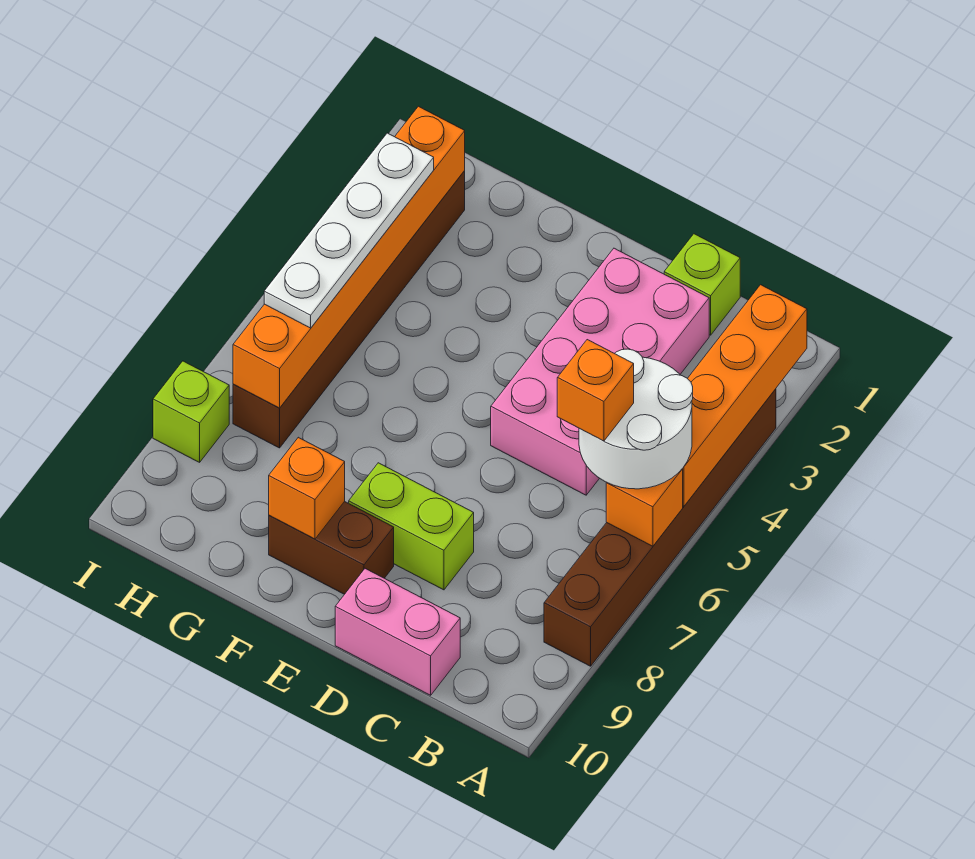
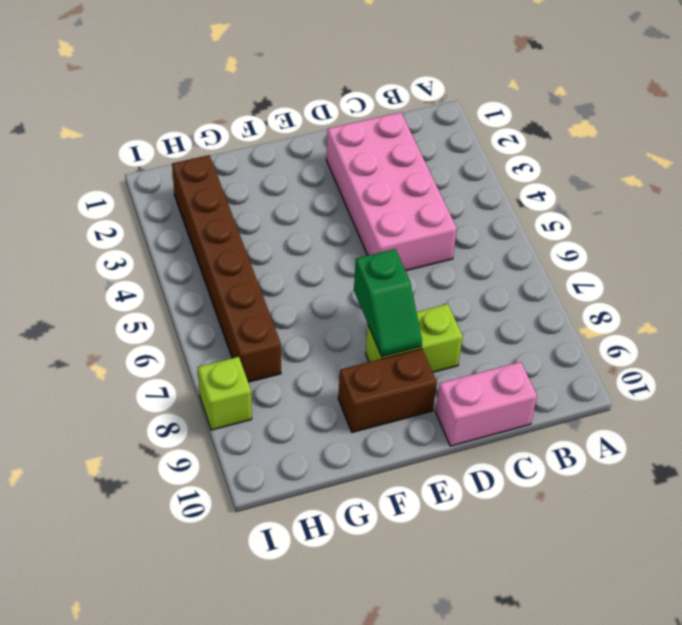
green 1x2 slope [354,249,422,357] -> none
none -> brown 1x6 brick [544,389,776,666]
none -> lime 1x1 brick [664,234,740,335]
none -> orange 1x4 brick [682,285,807,506]

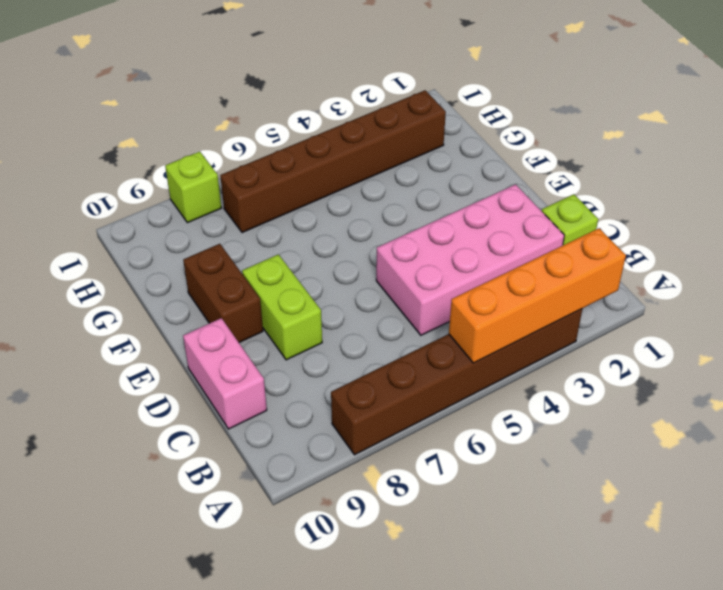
none -> orange 1x1 brick [606,469,683,546]
none -> orange 1x1 brick [269,437,345,539]
none -> orange 1x6 brick [233,106,465,408]

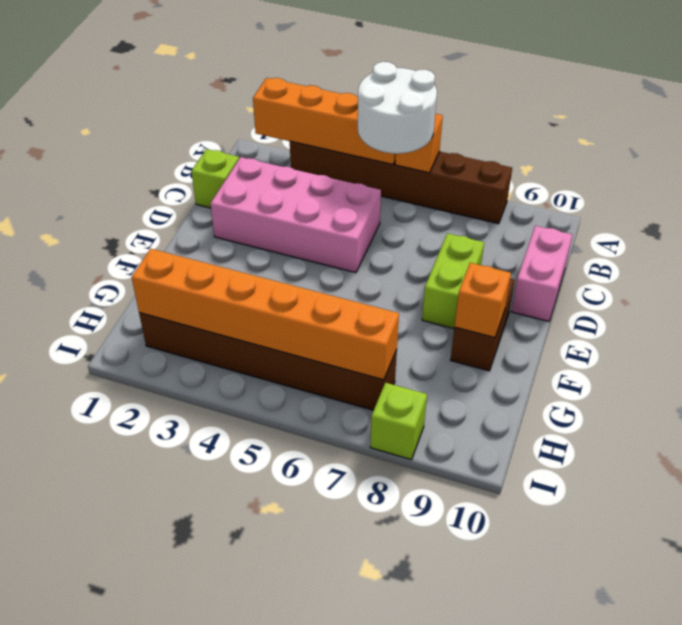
none -> white 1x4 plate [264,133,434,328]
none -> orange 1x1 brick [557,340,634,441]

